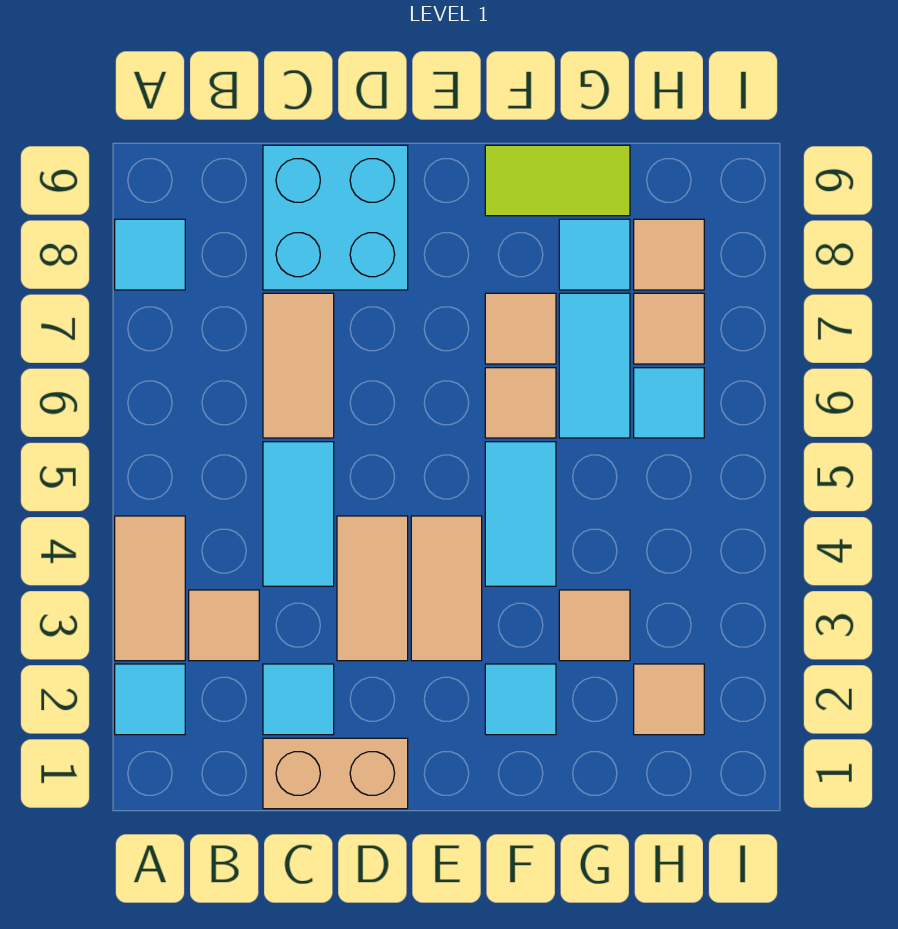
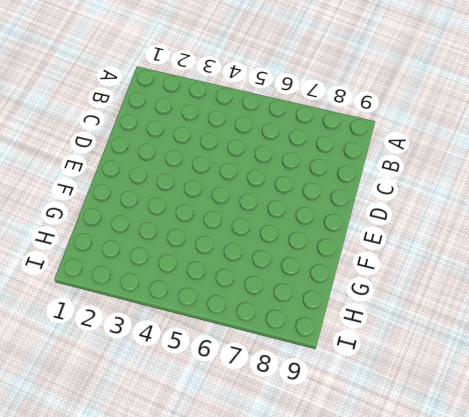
none -> cyan 1x1 tile [115,664,185,735]
none -> tan 1x2 tile [115,516,185,661]
none -> cyan 1x1 tile [115,219,185,290]

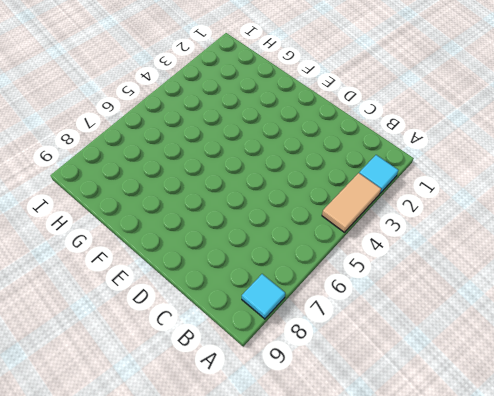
none -> tan 1x1 tile [189,590,259,661]
none -> tan 1x2 brick [263,738,408,809]
none -> cyan 1x1 tile [263,664,334,735]

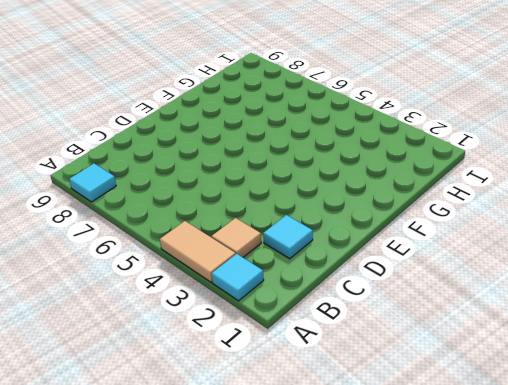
none -> tan 1x2 brick [263,738,408,809]
none -> cyan 1x2 tile [263,442,334,586]
none -> tan 1x2 tile [263,293,334,438]

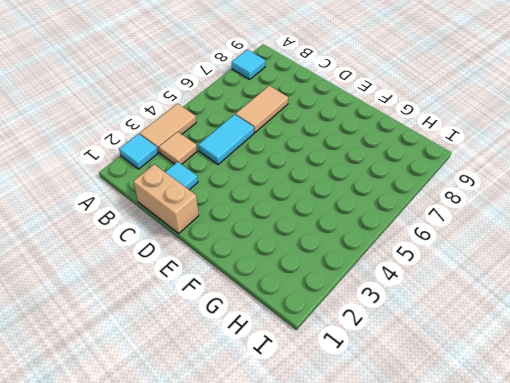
none -> cyan 2x2 brick [263,145,408,290]
none -> tan 1x2 tile [337,516,408,661]
none -> tan 1x2 tile [411,516,482,661]

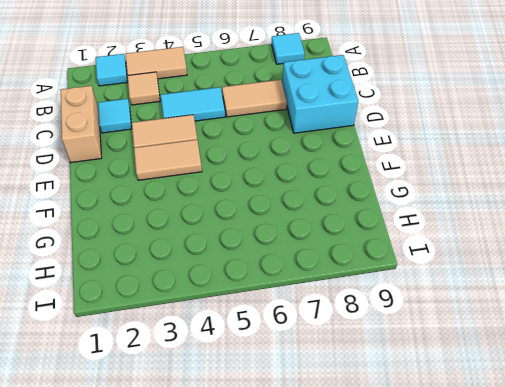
none -> cyan 1x1 tile [485,664,556,735]
none -> cyan 1x2 tile [485,442,556,586]
none -> tan 1x1 tile [485,368,556,438]

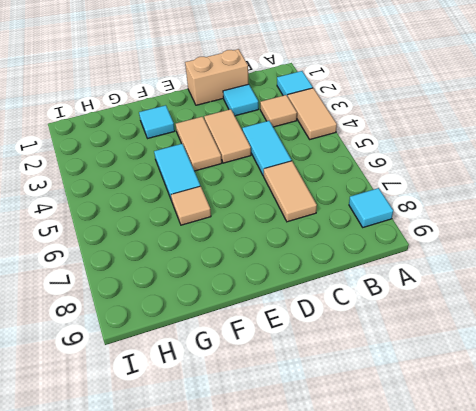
none -> cyan 2x2 brick [263,145,408,290]
none -> tan 1x1 tile [485,293,556,364]
none -> lime 1x2 tile [485,145,630,216]

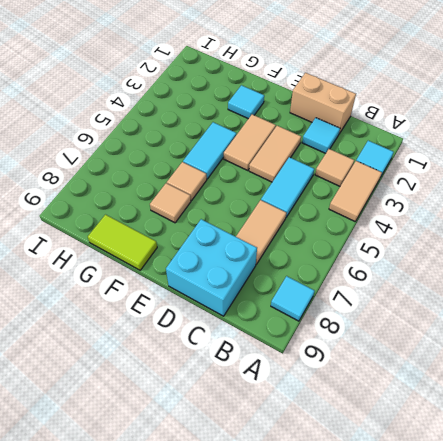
none -> tan 1x1 tile [559,590,630,661]
none -> cyan 1x2 tile [559,293,630,438]
none -> cyan 1x1 tile [559,219,630,290]

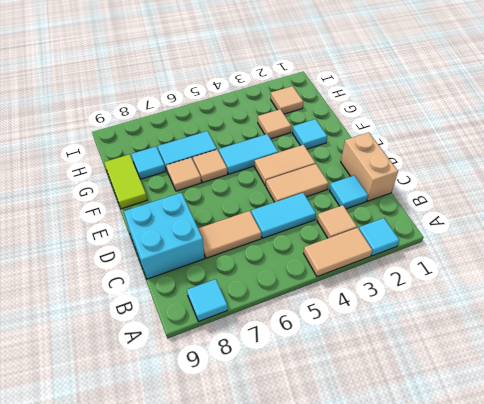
none -> cyan 1x1 tile [634,368,704,438]
none -> tan 1x1 tile [634,293,704,364]
none -> tan 1x1 tile [634,219,704,290]

